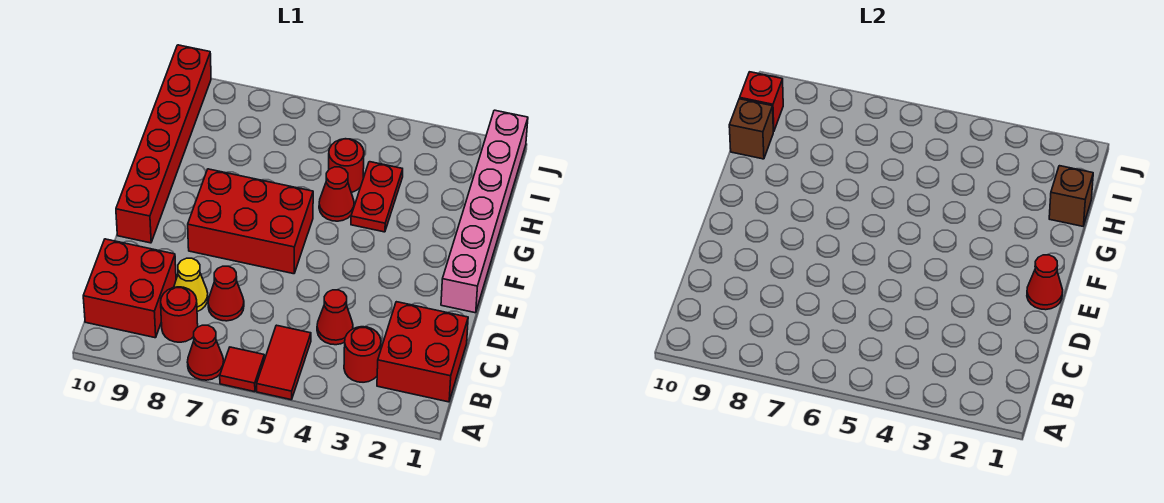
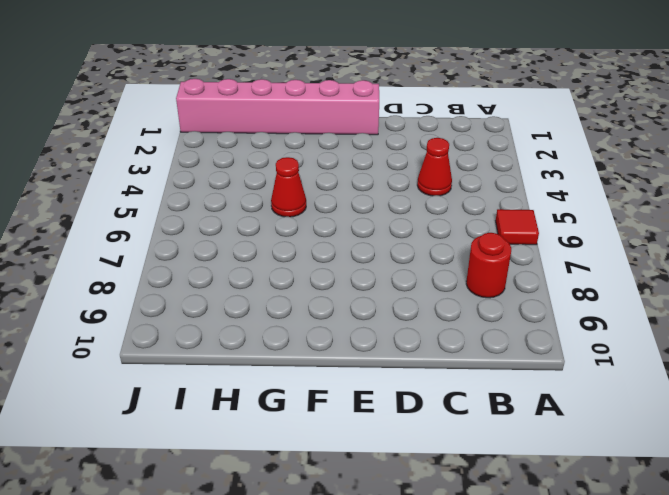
none -> red 1x2 tile [257,325,311,400]
none -> red 1x1 cone [188,325,224,380]
none -> red 2x2 brick [377,302,468,402]

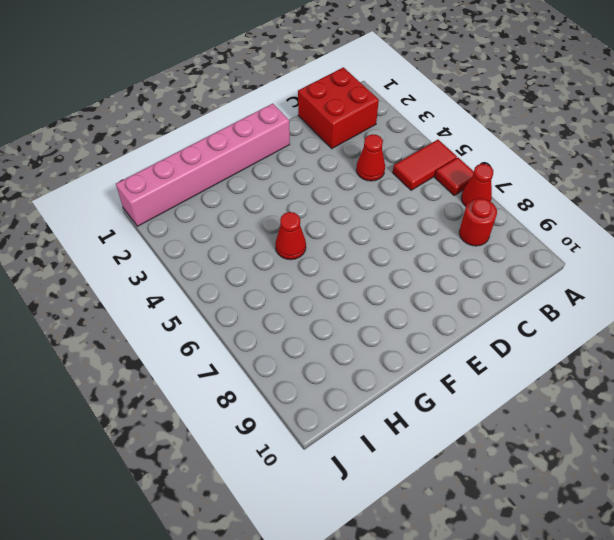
none -> red 1x1 round brick [344,327,381,382]
none -> red 2x2 brick [83,239,176,338]
none -> red 1x1 cone [208,266,244,321]

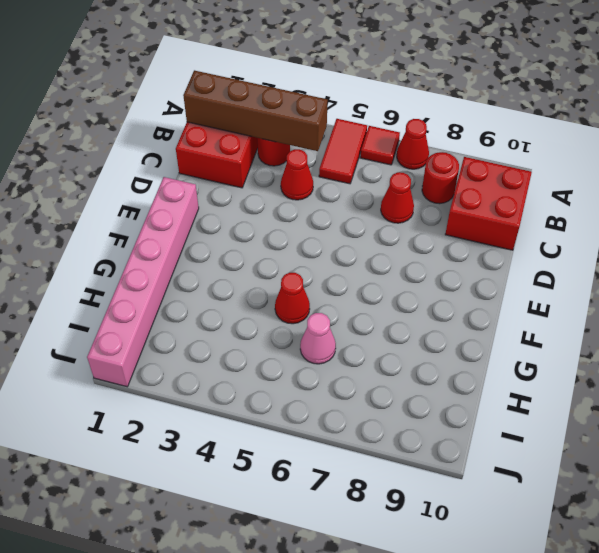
brown 1x4 brick [183,70,328,151] -> none
pink 1x1 cone [300,313,336,364] -> none
none -> yellow 1x1 cone [174,258,208,312]
none -> red 2x3 brick [188,169,313,274]
none -> red 1x6 brick [116,45,211,243]

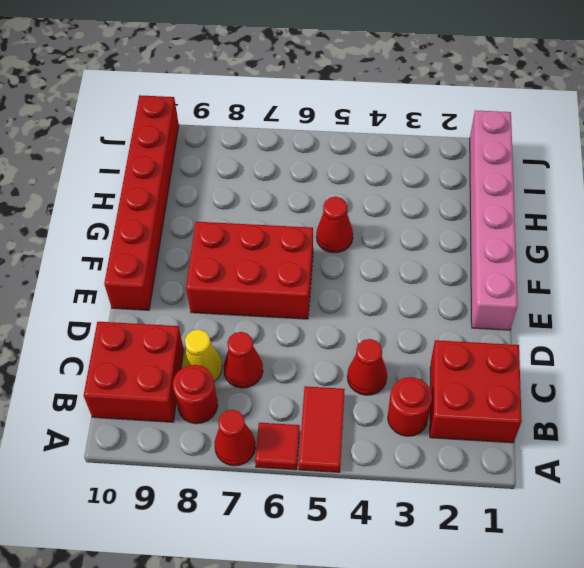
none -> red 1x2 plate [351,162,403,232]
none -> red 1x1 round brick [329,139,364,193]
none -> red 1x1 cone [1027,255,1063,310]

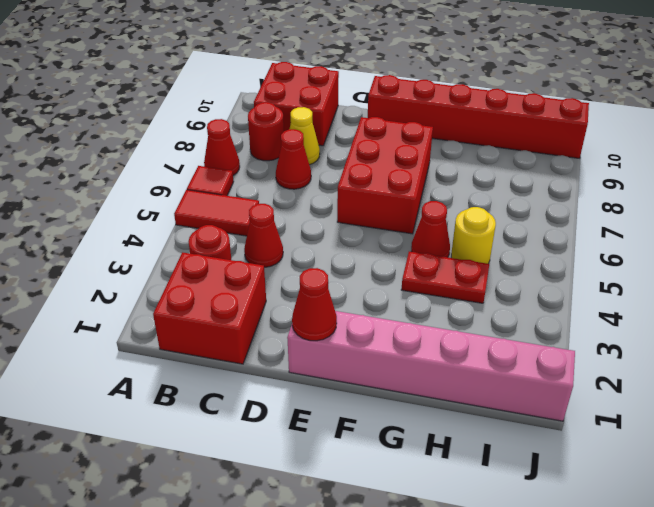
yellow 1x1 round brick [451,207,496,264] -> red 1x1 round brick [329,139,364,193]
none -> brown 1x1 brick [1049,166,1093,226]
none -> brown 1x1 brick [729,99,773,159]
none -> red 1x1 brick [740,72,783,132]

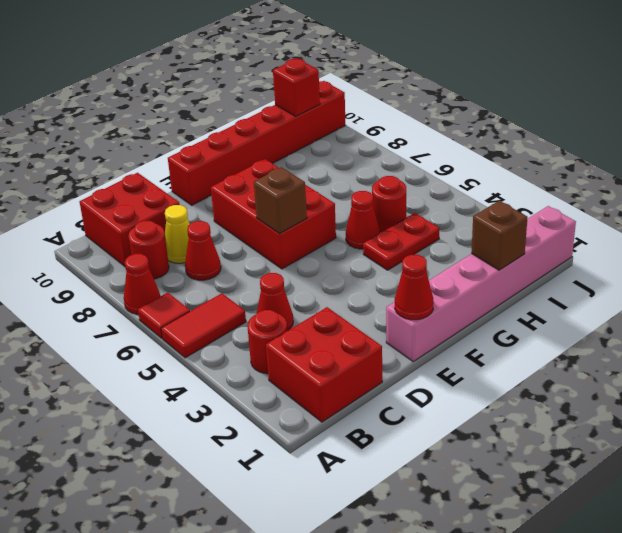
brown 1x1 brick [254,167,307,234] -> brown 1x1 brick moved to [729,99,773,159]

